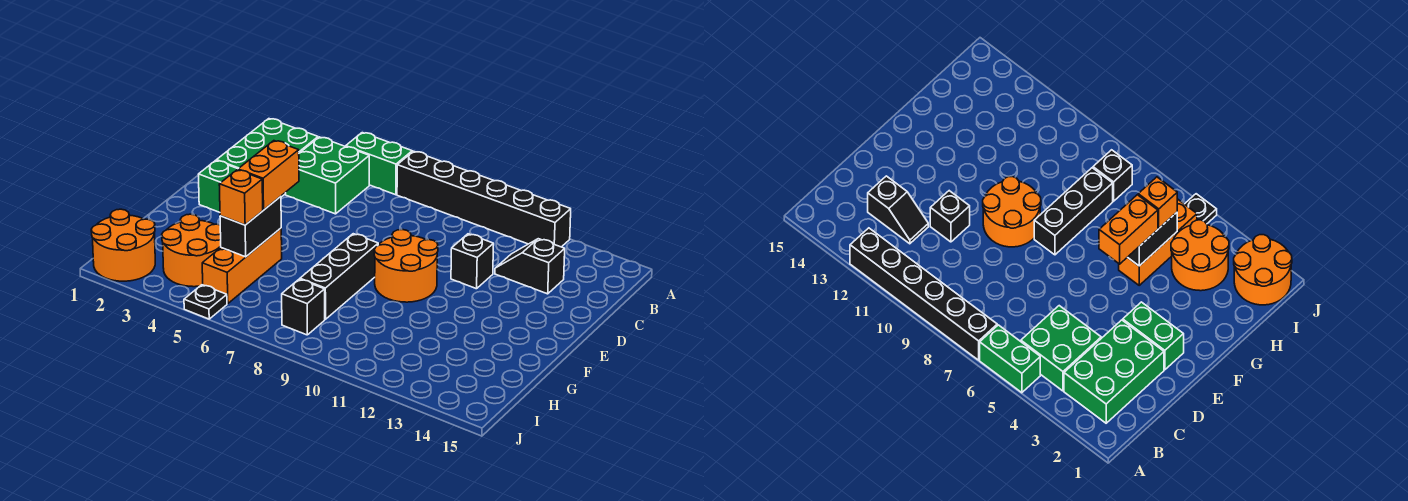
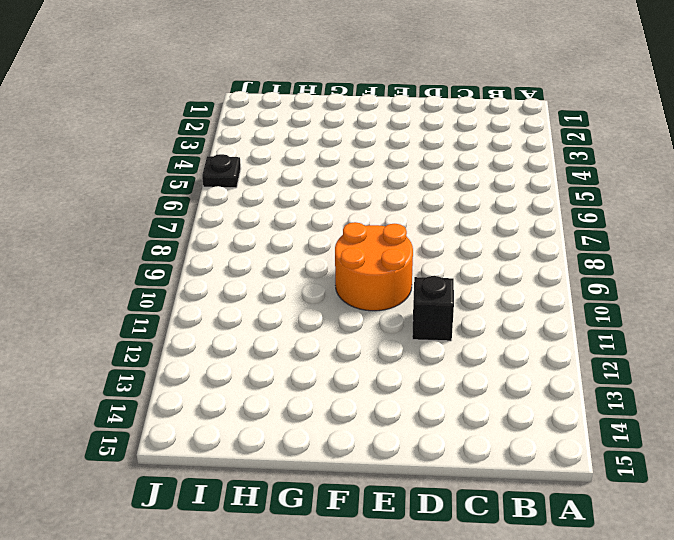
none -> green 1x2 brick [346,133,412,195]
none -> black 1x6 brick [397,151,571,247]
none -> green 2x3 brick [217,119,318,197]

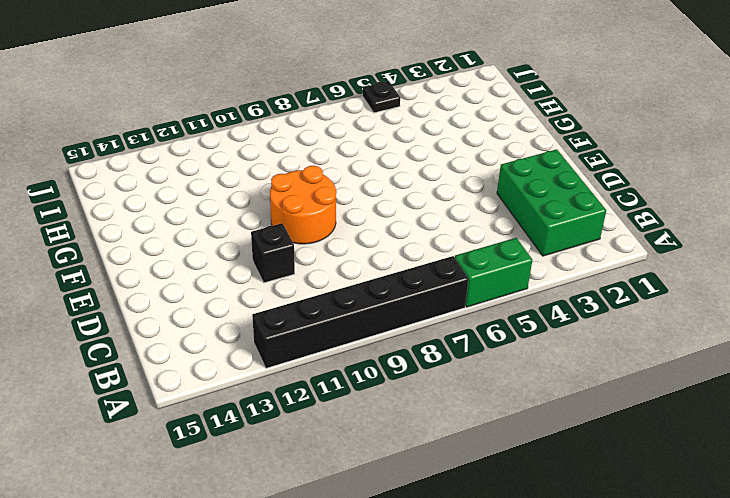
none -> green 2x2 brick [286,137,369,214]
none -> black 1x2 slope [495,239,565,294]
none -> green 1x2 brick [198,160,238,212]

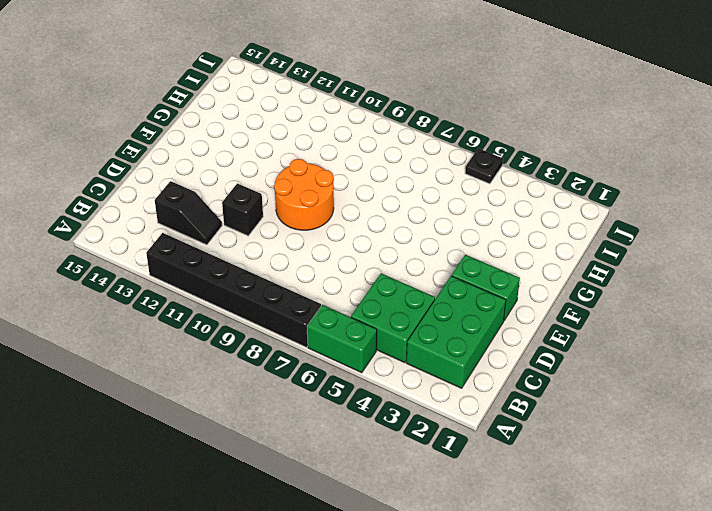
none -> black 1x3 brick [300,234,378,319]
none -> orange 1x3 brick [202,228,282,304]
none -> orange 2x2 round brick [162,214,221,287]

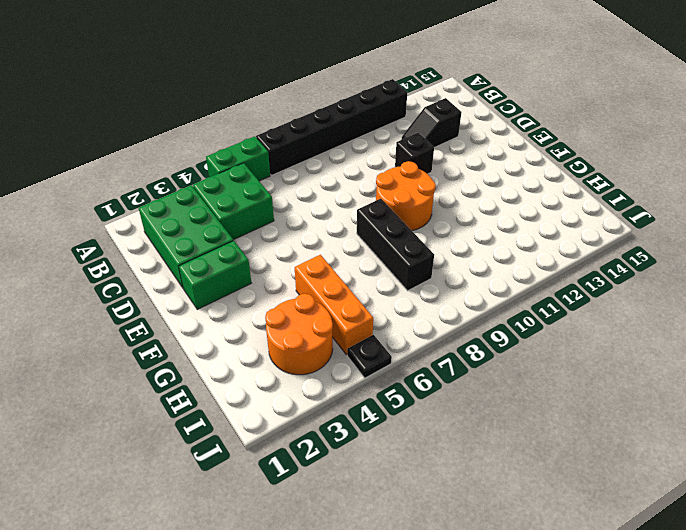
none -> orange 2x2 round brick [91,209,155,281]
none -> black 1x1 brick [282,279,325,335]
none -> black 1x2 brick [220,196,281,257]

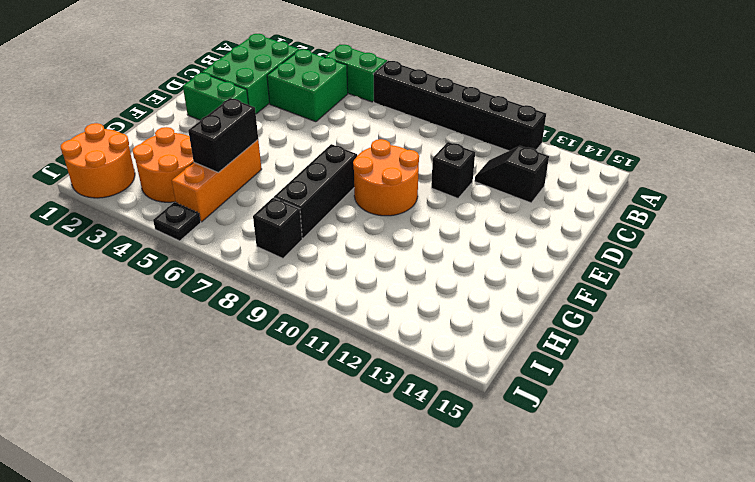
none -> orange 1x2 brick [238,141,299,210]
none -> orange 1x1 brick [219,170,263,225]

